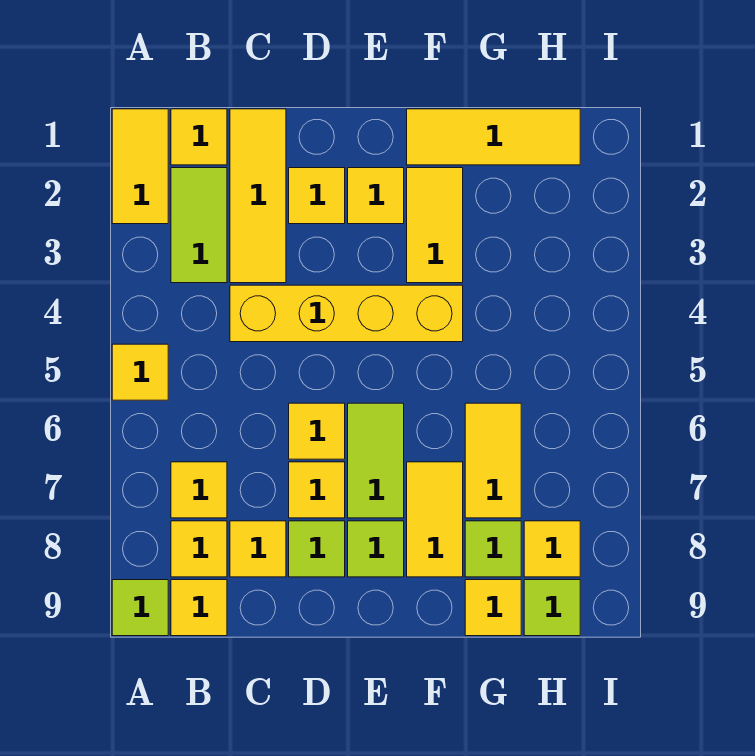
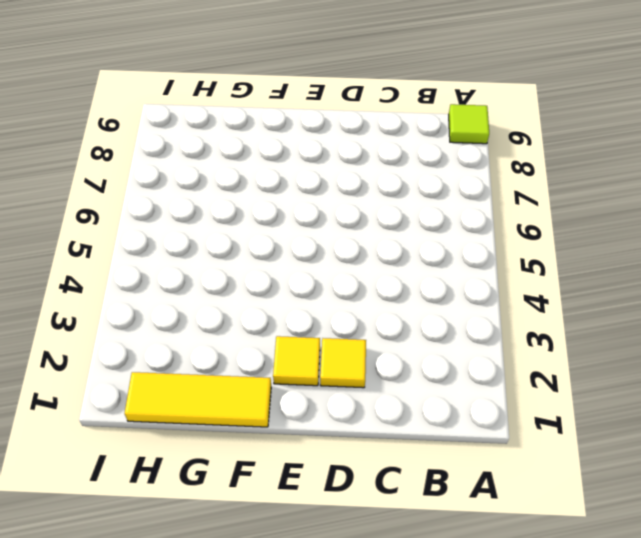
none -> yellow 1x2 tile [112,109,168,224]
none -> yellow 1x1 tile [112,344,168,400]
none -> yellow 1x1 tile [171,109,227,165]

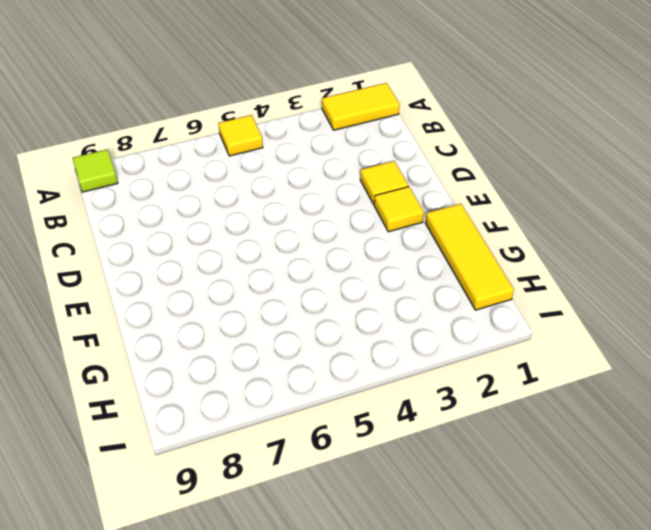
none -> yellow 1x1 tile [171,109,227,165]
none -> lime 1x2 tile [171,168,227,283]
none -> yellow 1x1 tile [171,462,227,518]

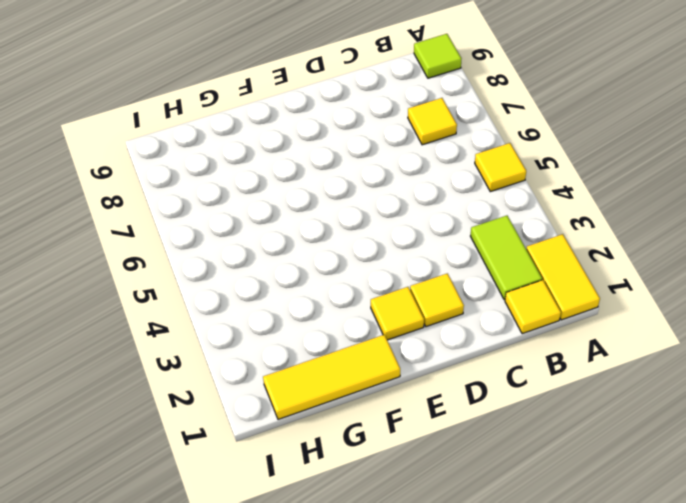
none -> yellow 1x1 tile [171,521,227,577]
none -> yellow 1x1 tile [171,580,227,636]
none -> yellow 1x3 tile [230,109,286,283]

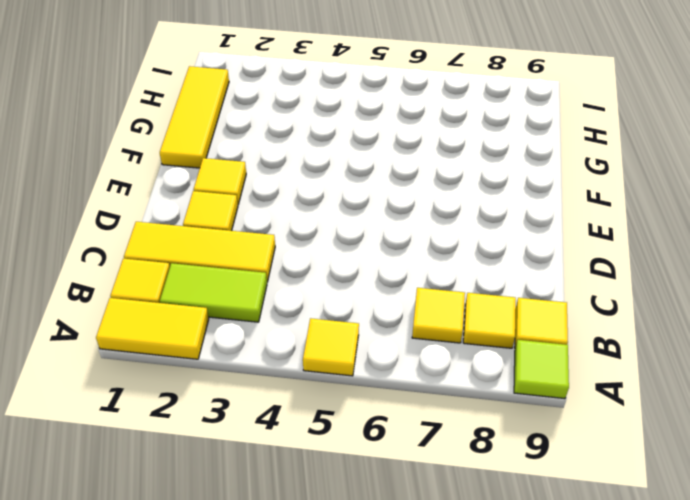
none -> yellow 1x4 brick [230,285,463,342]
none -> yellow 1x1 tile [230,521,286,577]
none -> yellow 1x1 tile [289,403,345,459]

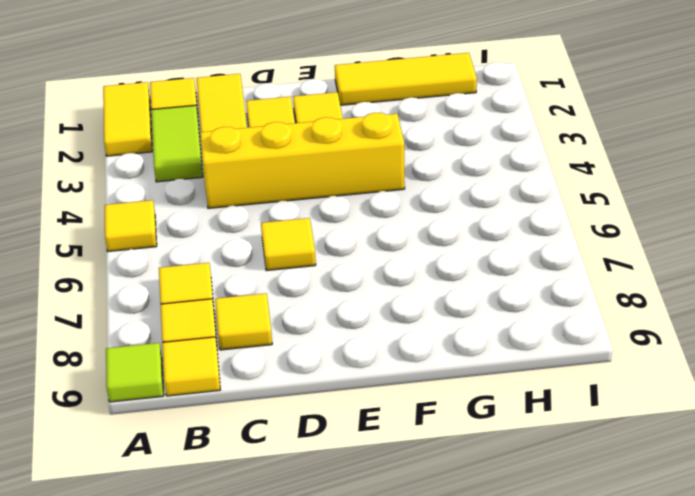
none -> yellow 1x1 tile [289,462,345,518]
none -> lime 1x1 tile [289,521,345,577]
none -> lime 1x2 tile [348,403,404,518]

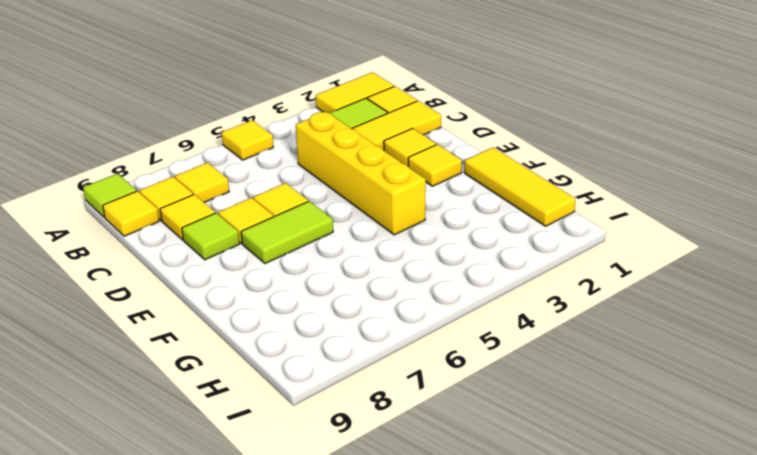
none -> lime 1x1 tile [348,521,404,577]
none -> yellow 1x2 tile [407,168,463,283]
none -> yellow 1x2 tile [407,462,463,577]

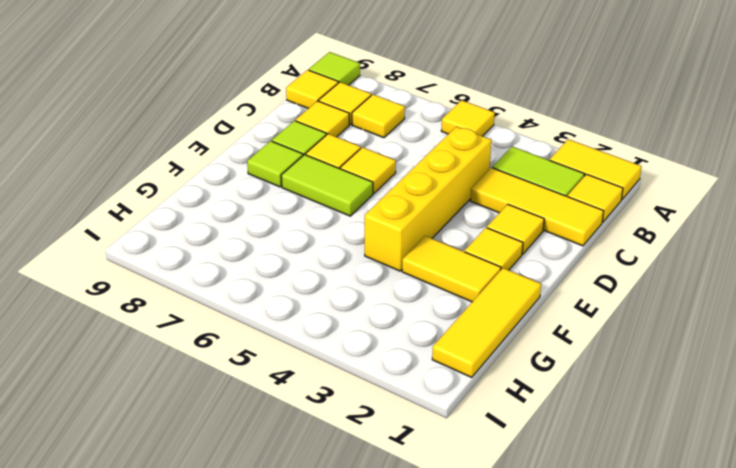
none -> yellow 1x2 tile [407,462,463,577]
none -> yellow 1x2 tile [465,403,521,518]
none -> lime 1x1 tile [465,521,521,577]

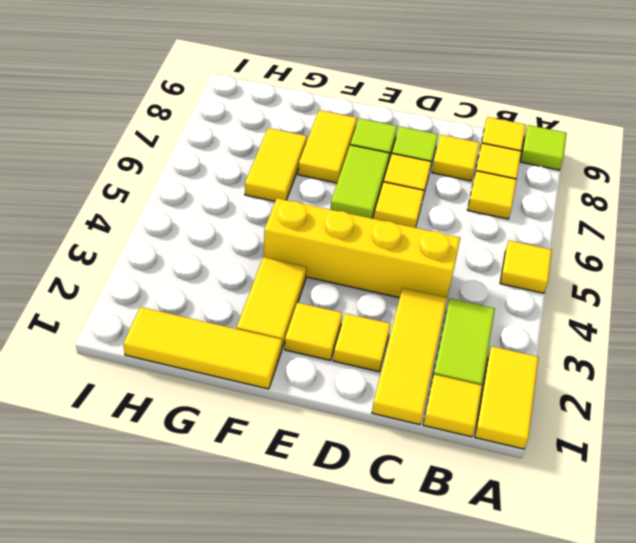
none -> lime 1x1 tile [465,521,521,577]
none -> yellow 1x1 tile [465,580,521,636]
none -> yellow 1x1 tile [524,521,580,577]

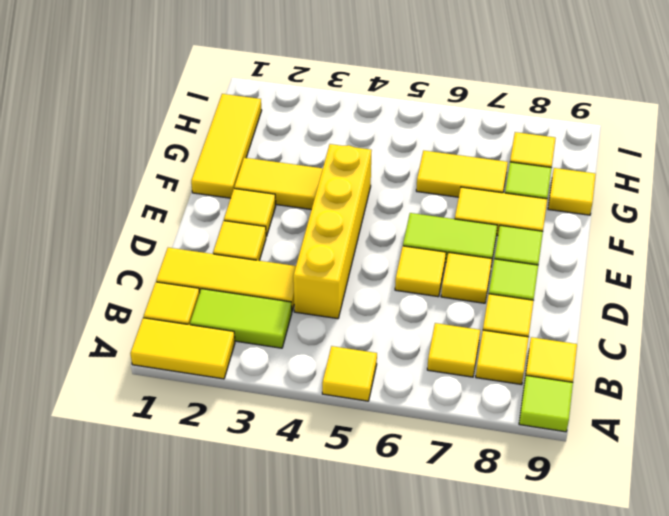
none -> lime 1x1 tile [524,580,580,636]

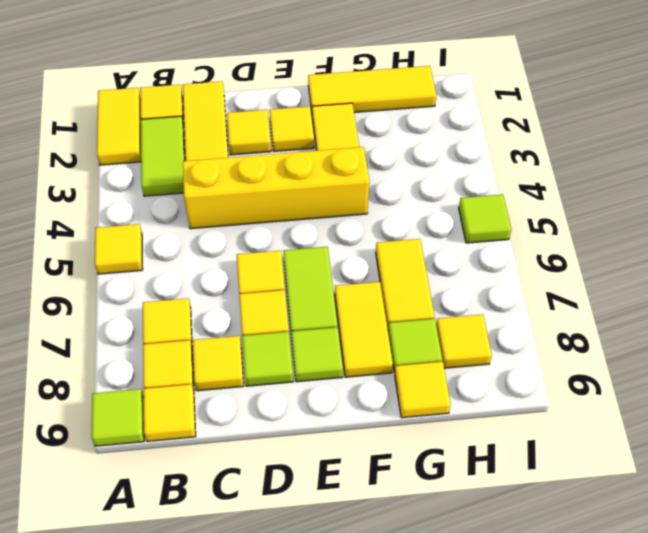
lime 1x1 tile [459,194,511,243] -> lime 1x1 tile moved to [524,580,580,636]

